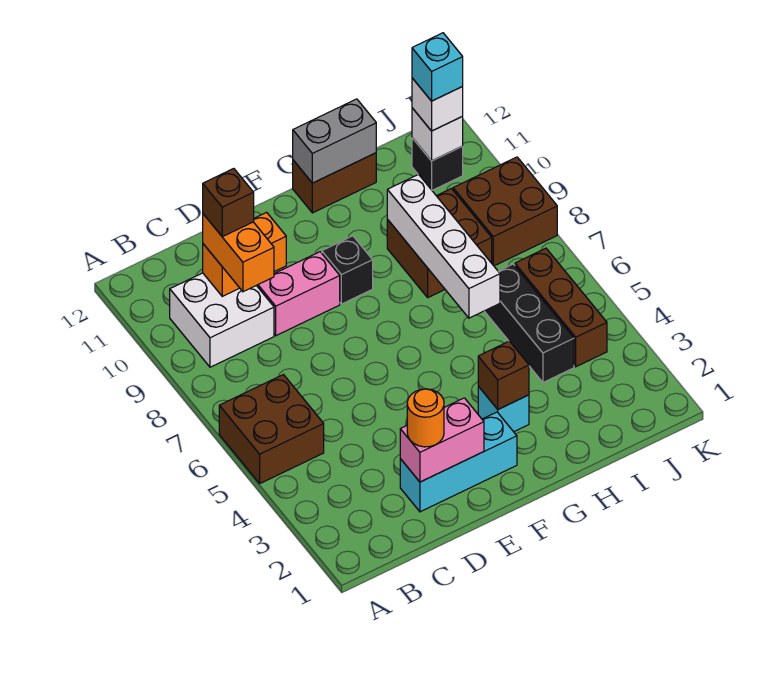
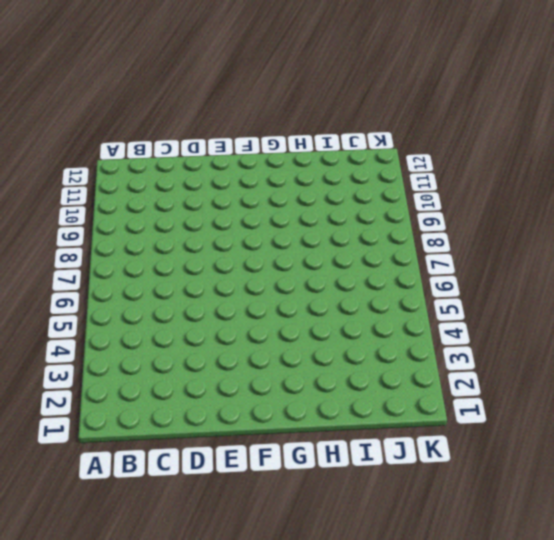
none -> brown 2x2 brick [219,375,324,483]
none -> white 2x2 brick [170,273,274,367]
none -> cyan 1x3 brick [400,412,517,512]

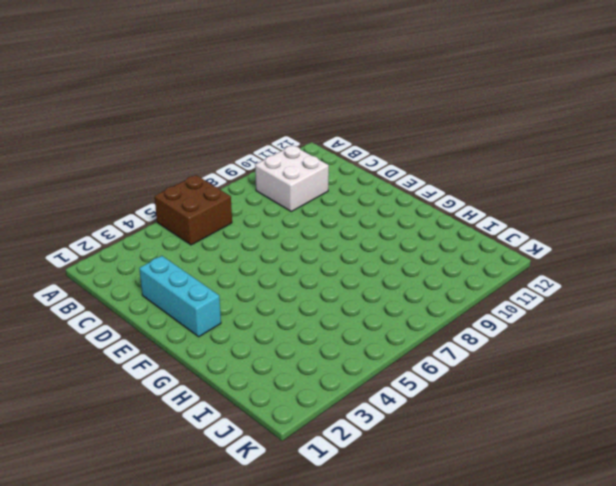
none -> pink 1x2 brick [257,252,340,336]
none -> black 1x1 brick [322,236,373,304]
none -> cyan 1x1 brick [478,386,529,432]

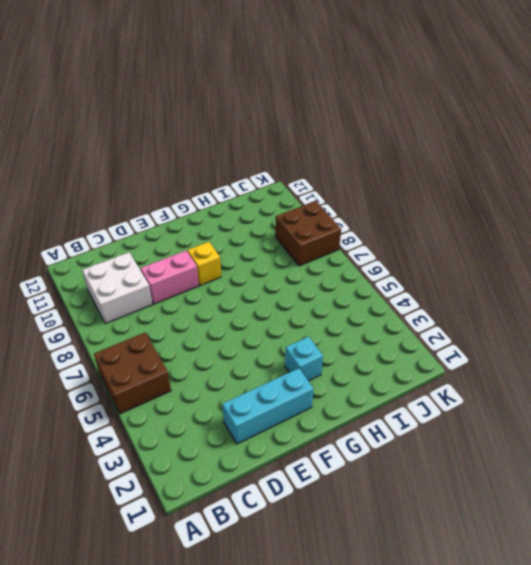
yellow 1x1 brick [188,242,221,285] -> black 1x1 brick [322,236,373,304]
none -> brown 1x2 brick [293,153,376,213]
none -> brown 2x2 brick [387,189,492,298]
none -> black 1x3 brick [485,264,574,382]

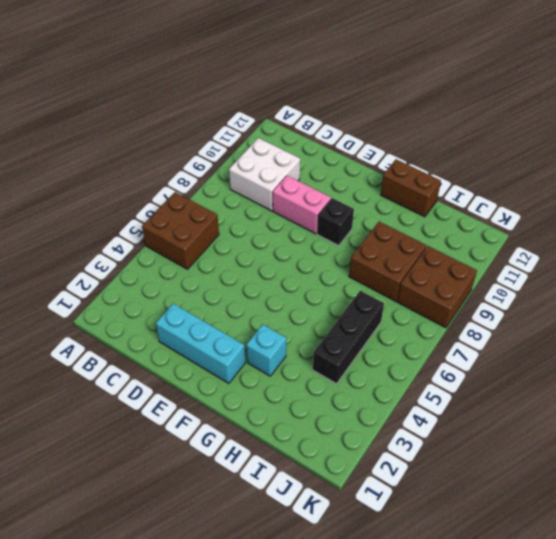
none -> brown 1x3 brick [515,248,607,367]
none -> black 1x1 brick [412,138,463,190]
none -> orange 1x2 brick [203,212,286,296]

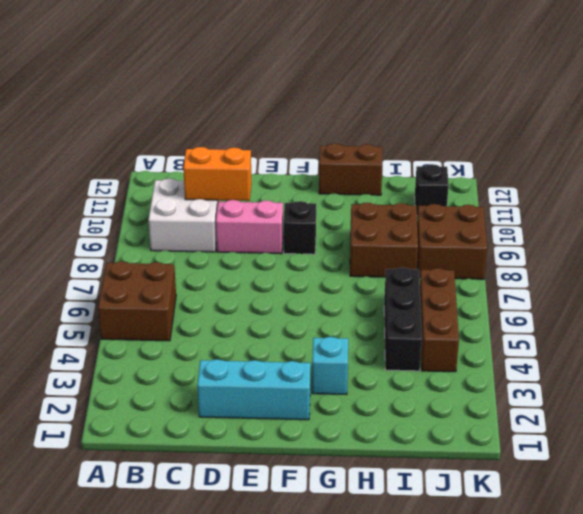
none -> pink 1x2 brick [400,398,484,482]
none -> brown 1x1 brick [478,341,529,409]
none -> grey 1x2 brick [293,99,376,183]

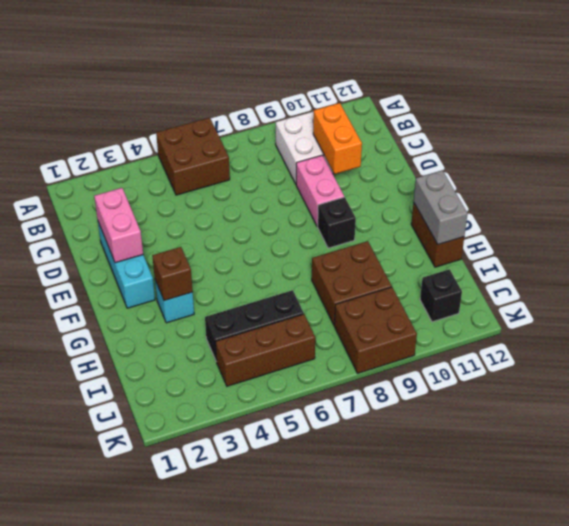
none -> white 1x4 brick [387,174,500,318]
none -> white 1x1 brick [412,108,463,161]
none -> orange 1x2 brick [203,214,274,292]

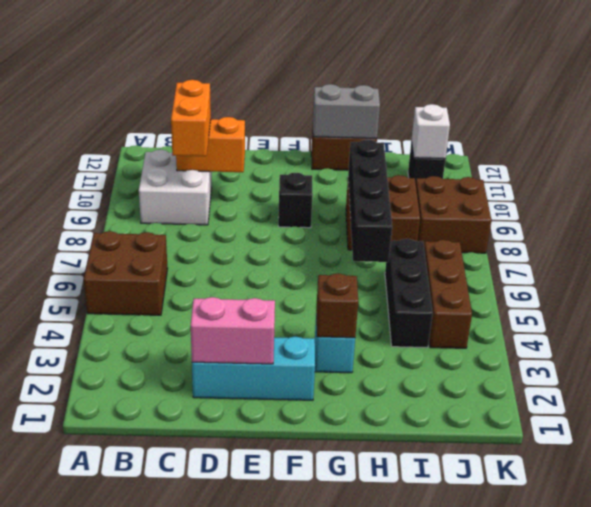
black 1x4 brick [348,140,392,262] -> white 1x4 brick [387,174,500,318]
none -> pink 1x2 brick [257,252,340,336]
none -> orange 1x1 round brick [407,389,444,447]
none -> white 1x1 brick [412,78,463,131]

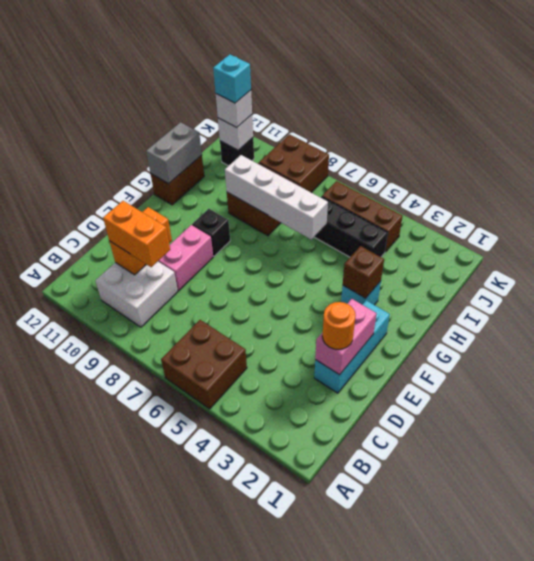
none -> brown 1x1 brick [203,169,254,237]

